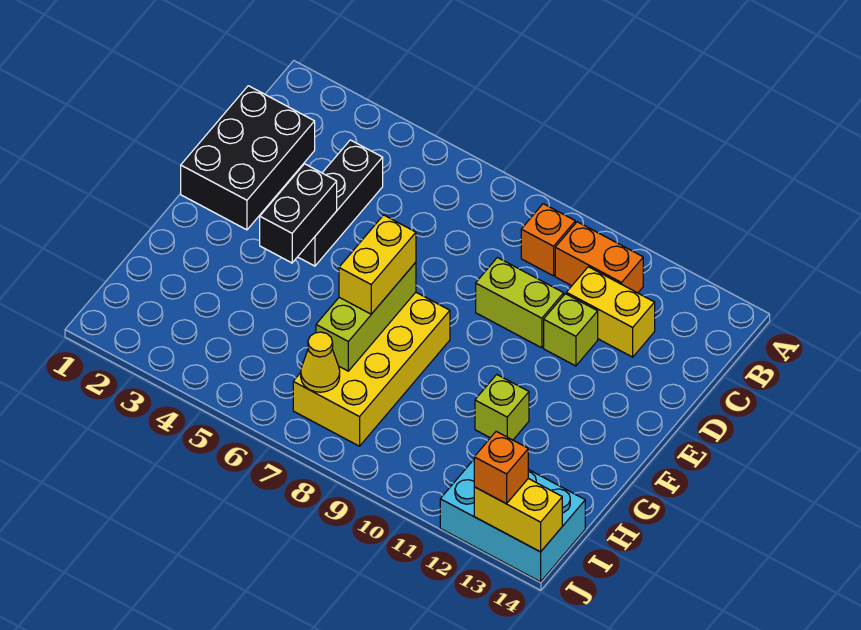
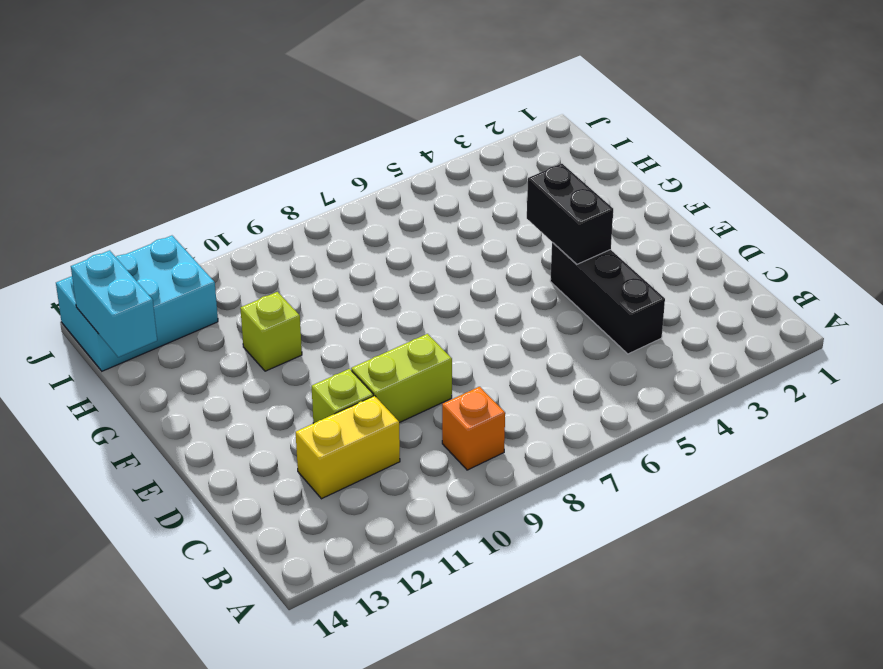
cyan 1x2 brick [71,250,157,357] -> none
none -> orange 1x2 brick [555,222,643,293]
none -> black 2x3 brick [181,86,315,230]
none -> yellow 2x4 brick [293,292,450,446]

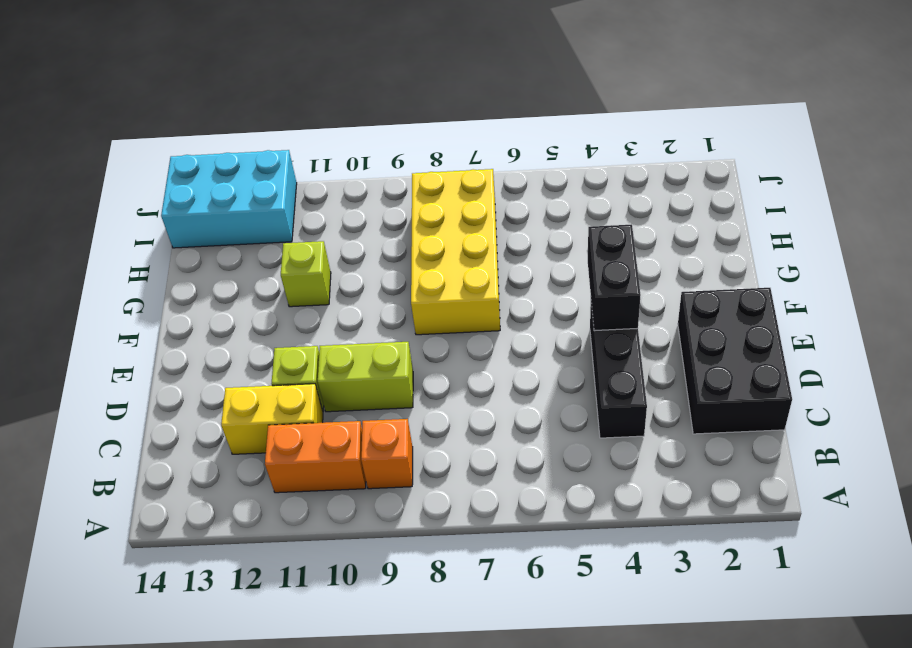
none -> lime 1x3 brick [316,262,416,371]
none -> yellow 1x1 cone [301,332,340,392]
none -> yellow 1x2 brick [474,479,562,552]

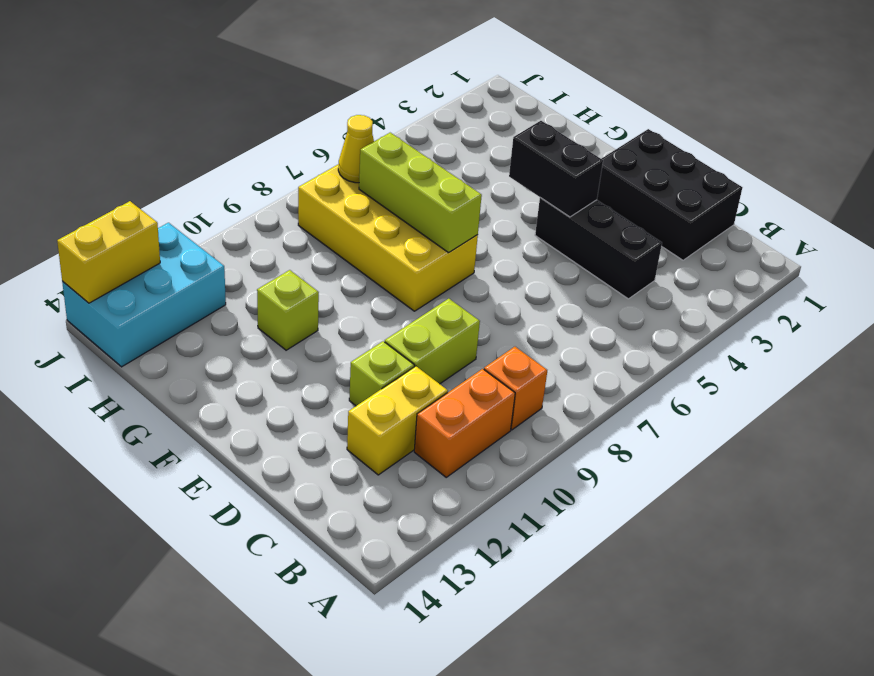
none -> yellow 1x2 brick [339,215,416,314]
none -> orange 1x1 brick [474,431,528,504]

